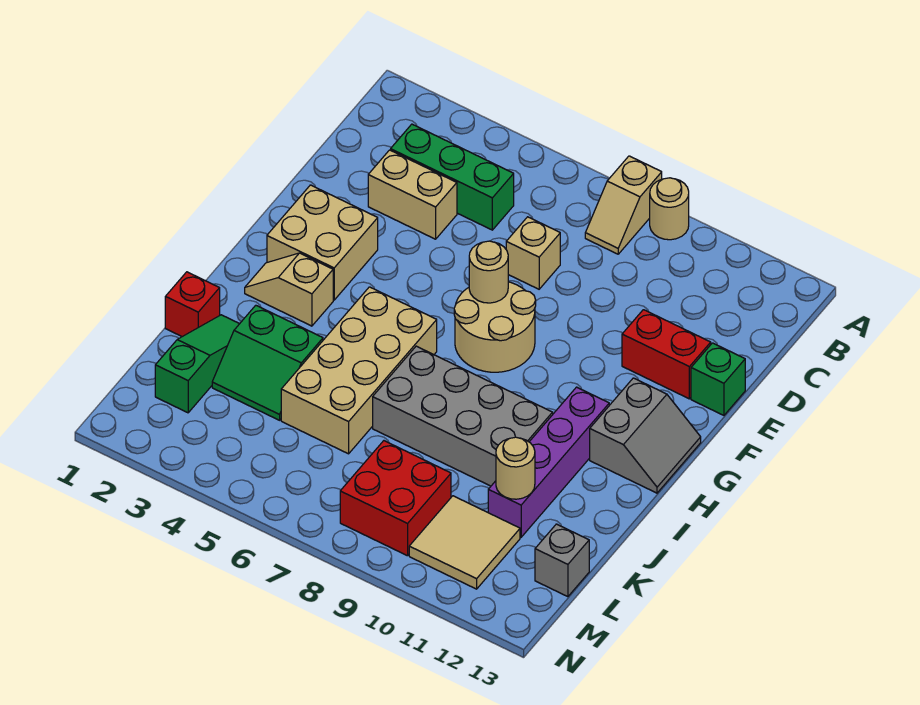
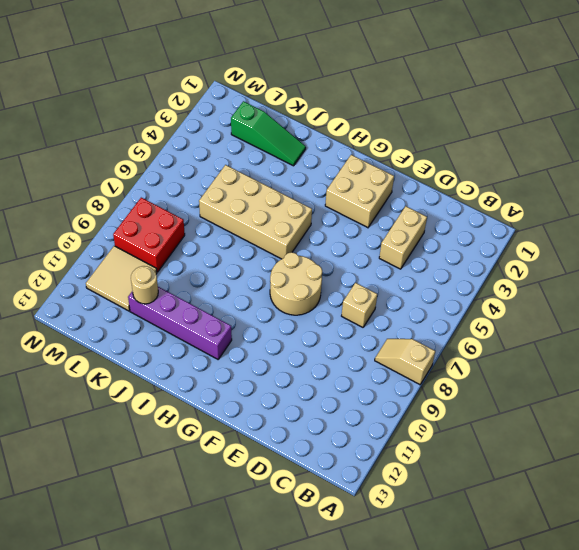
none -> tan 1x1 round brick [650,178,689,240]
none -> green 1x3 brick [391,124,514,230]
none -> red 1x2 brick [622,310,711,399]

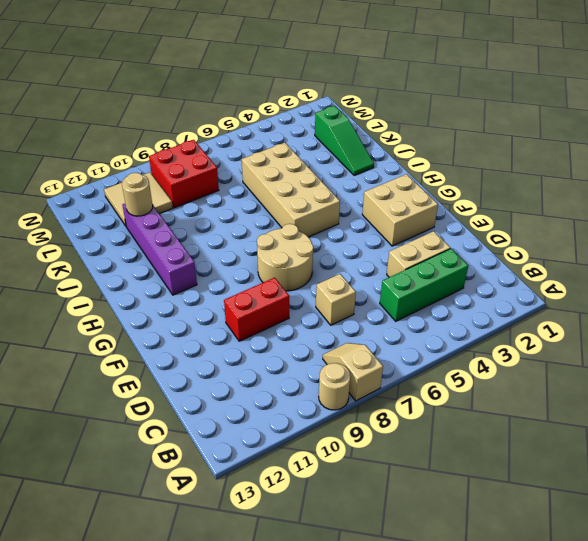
red 1x2 brick [224,278,289,341] -> red 1x2 brick moved to [622,310,711,399]
none -> green 1x1 brick [691,343,745,415]
none -> grey 2x2 slope [590,378,701,493]
none -> tan 1x2 slope [245,253,333,326]

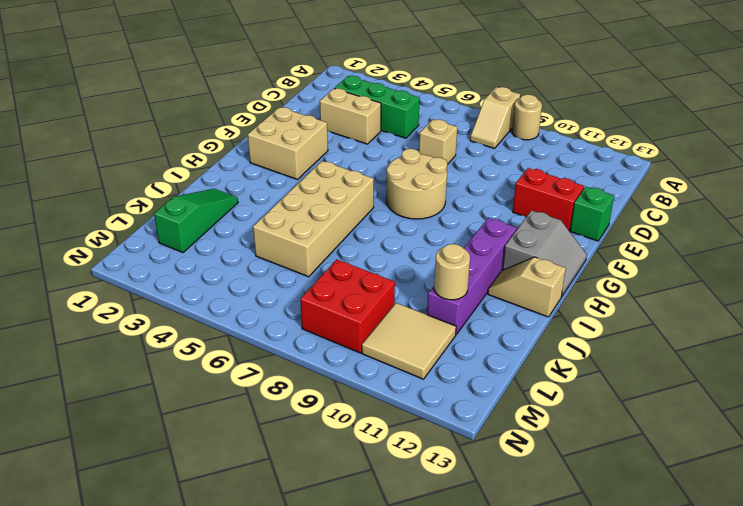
tan 1x2 slope [488,257,566,317] -> tan 1x2 slope moved to [245,253,333,326]
none -> grey 2x4 brick [373,346,553,486]
none -> red 1x1 brick [165,272,220,337]
none -> green 2x2 slope [212,305,323,420]

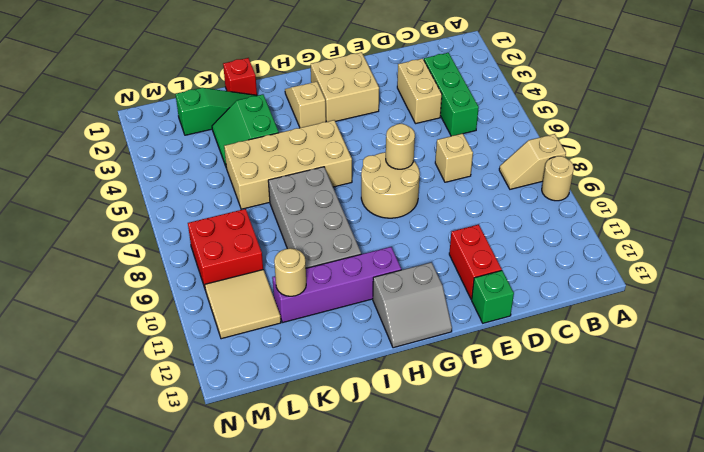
none -> grey 1x1 brick [535,524,589,597]

